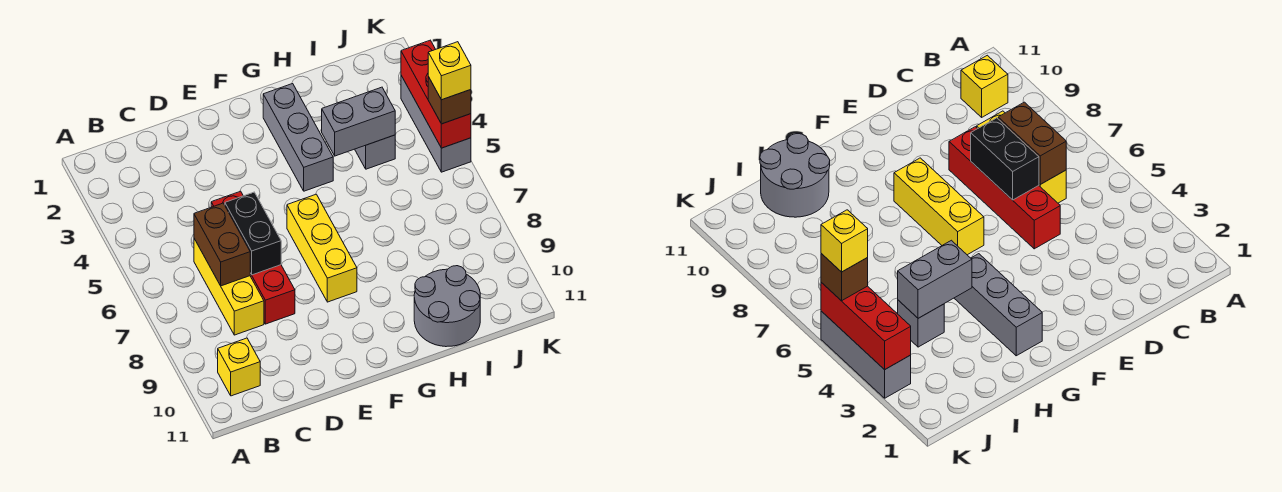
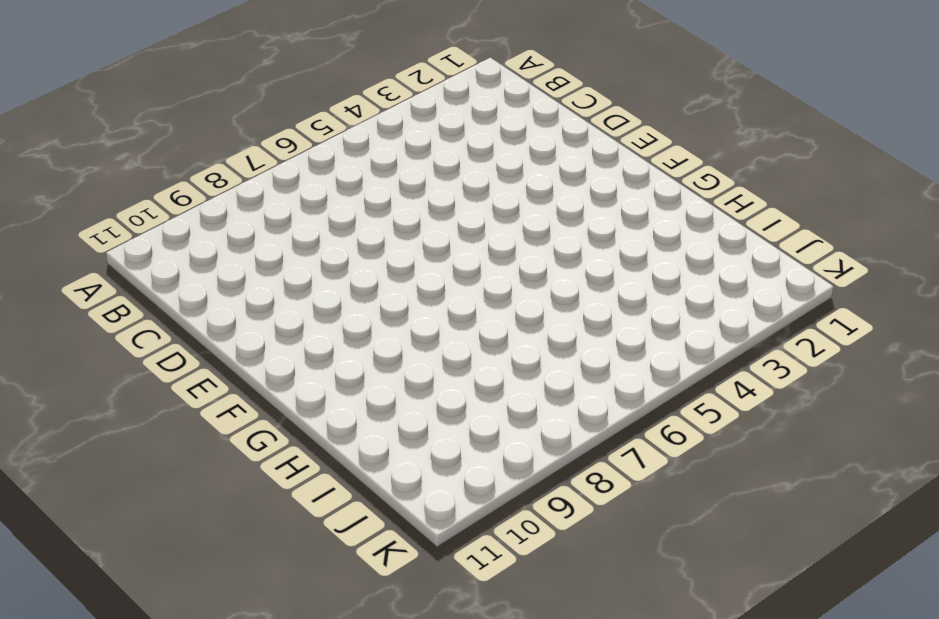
none -> yellow 1x1 brick [218,338,260,396]
none -> yellow 1x3 brick [194,239,264,335]
none -> red 1x4 brick [211,191,295,324]

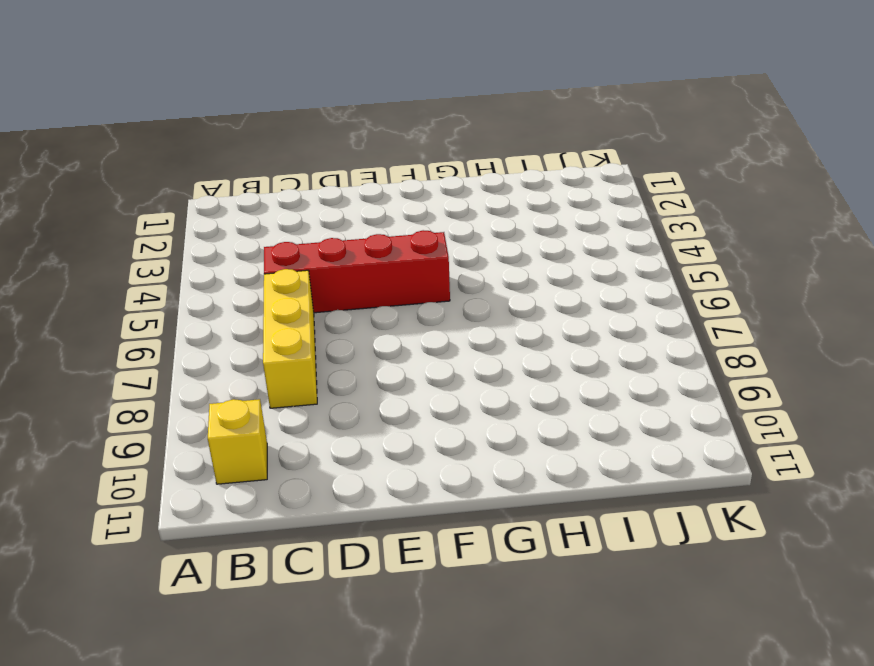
red 1x4 brick [264,230,450,313] -> red 1x4 brick turned to [211,191,295,324]
none -> yellow 1x3 brick [287,194,357,302]
none -> grey 1x3 brick [263,84,333,191]
none -> grey 2x2 round brick [414,266,480,347]

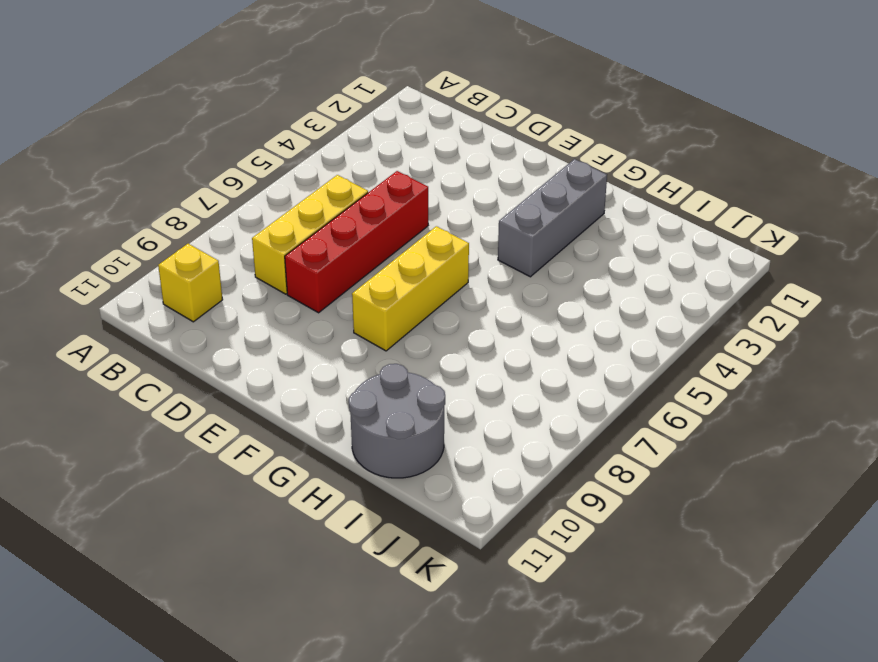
none -> grey 1x1 brick [355,135,395,169]
none -> grey 1x3 brick [401,76,471,172]
none -> brown 1x2 brick [194,203,250,286]

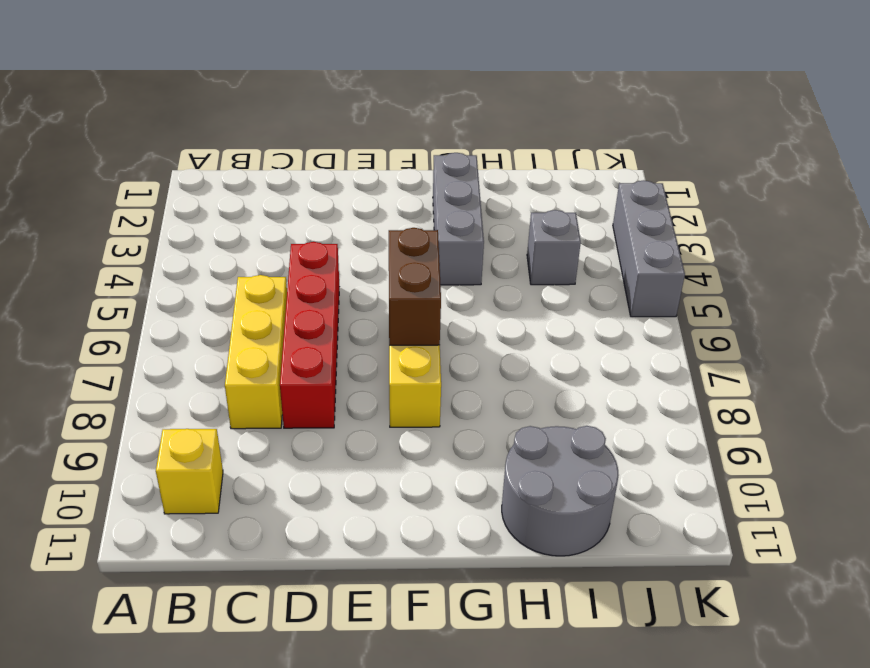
brown 1x2 brick [389,228,441,345] -> brown 1x2 brick moved to [194,203,250,286]
none -> black 1x2 brick [225,192,281,275]
none -> grey 1x2 brick [322,87,395,156]
none -> red 1x3 brick [401,40,471,148]

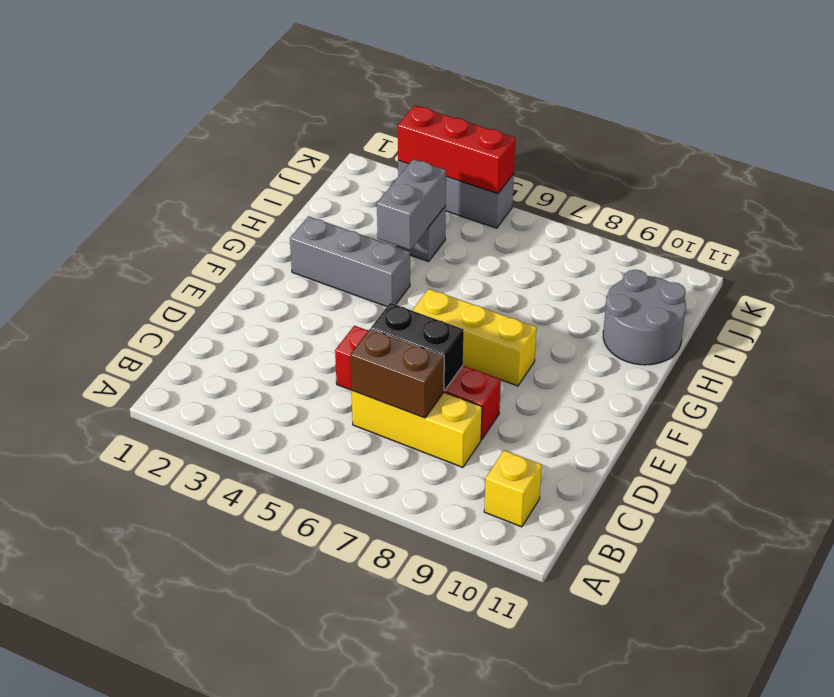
none -> brown 1x1 brick [428,77,471,124]
none -> yellow 1x1 brick [428,42,471,100]

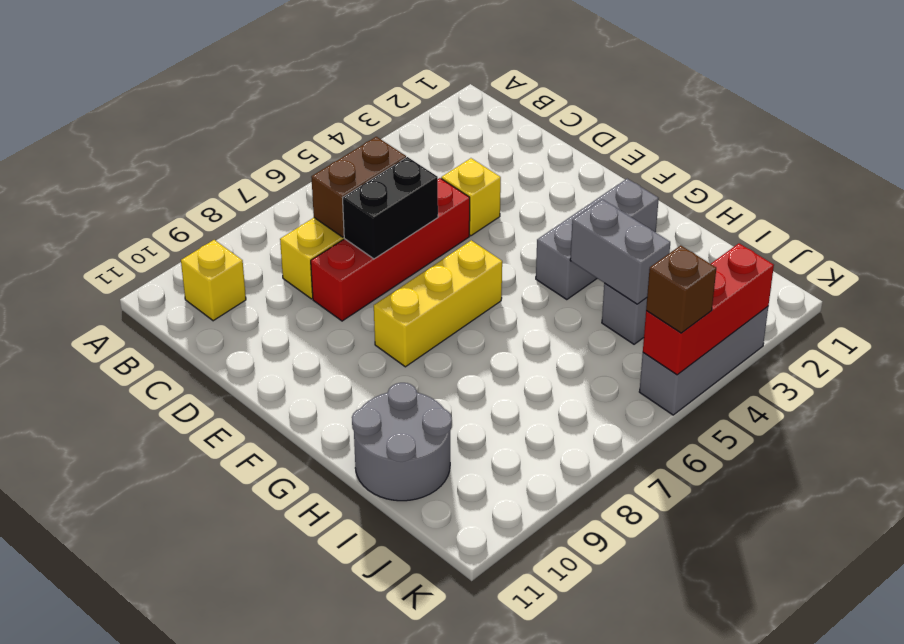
yellow 1x1 brick [441,158,501,236] -> yellow 1x1 brick moved to [428,42,471,100]

